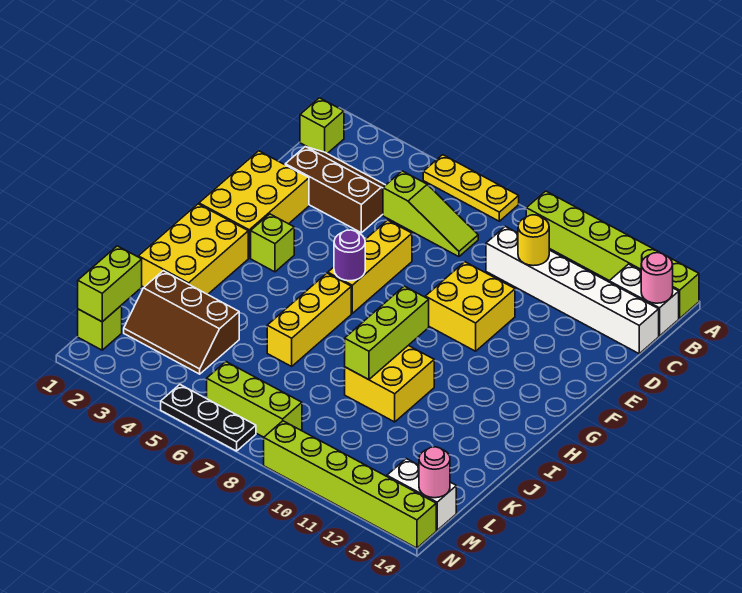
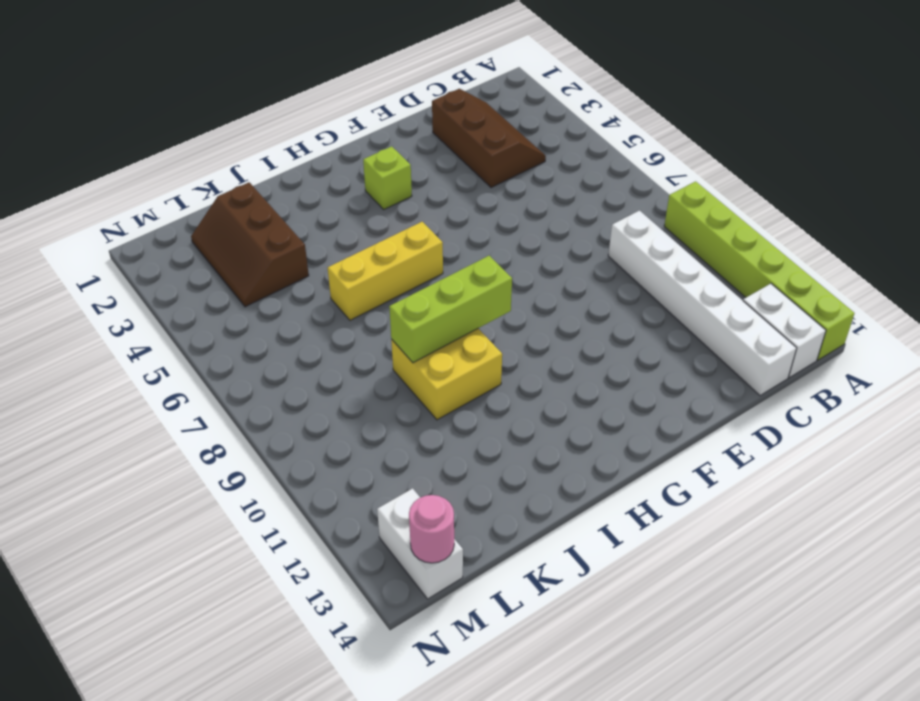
none -> yellow 1x3 plate [423,155,519,221]
none -> lime 1x1 brick [300,98,344,154]
none -> lime 1x3 slope [383,171,478,257]

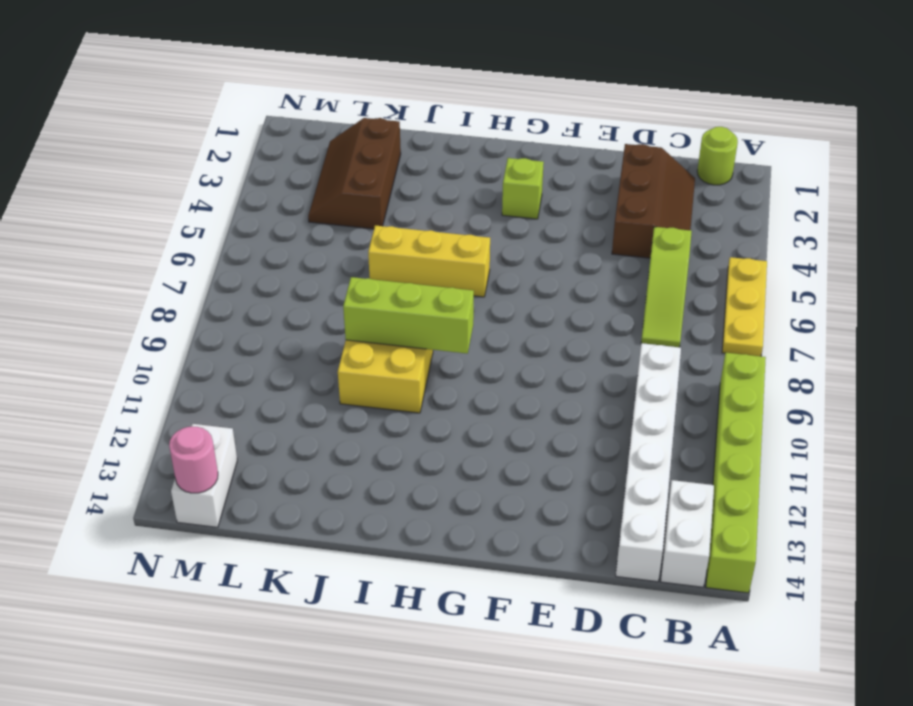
lime 1x1 round brick [697,127,738,185] -> lime 1x1 brick [300,98,344,154]
none -> yellow 2x3 brick [199,151,309,258]
none -> yellow 1x3 brick [328,220,412,313]
none -> yellow 2x2 brick [425,262,515,351]

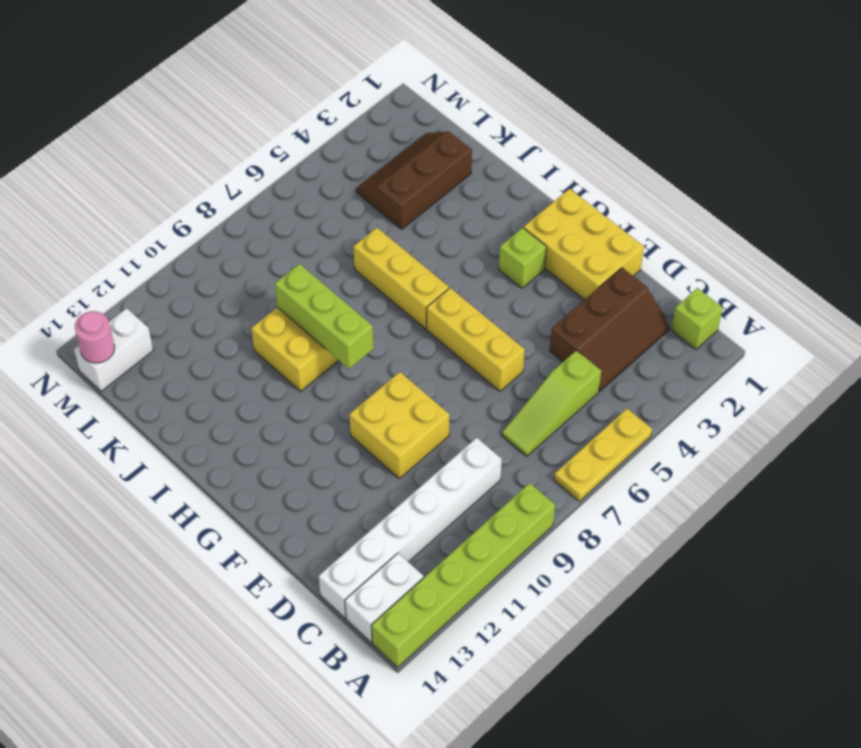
none -> yellow 2x3 brick [138,204,248,294]
none -> lime 1x1 brick [78,306,122,350]
none -> lime 1x3 brick [207,362,302,437]

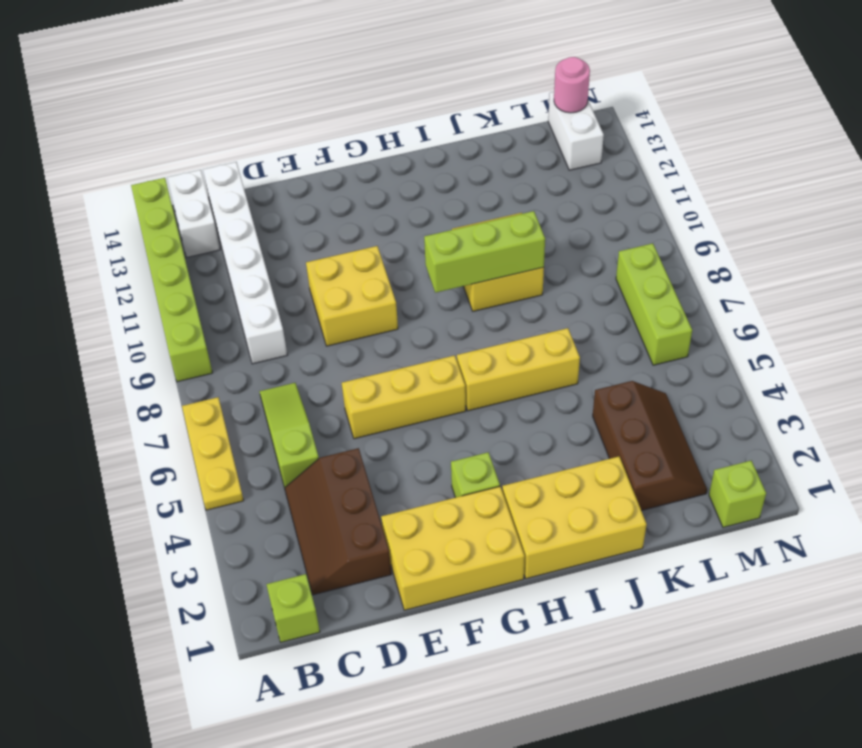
none -> black 1x3 plate [161,385,256,451]
none -> lime 1x6 brick [264,421,436,548]
none -> pink 1x1 round brick [641,253,673,303]

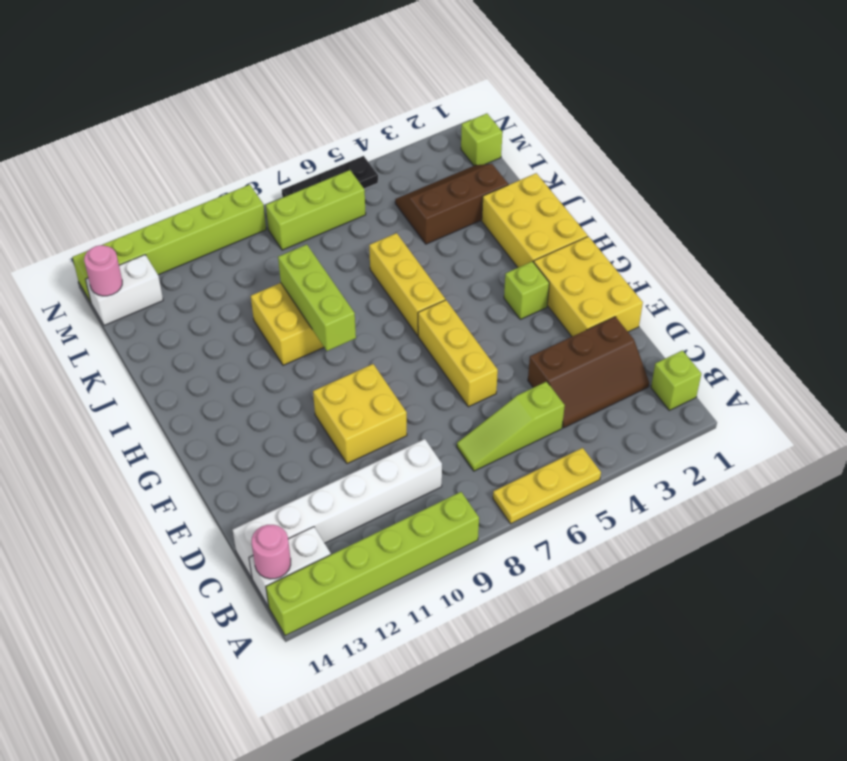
none -> yellow 1x1 round brick [518,215,549,266]
none -> purple 1x1 round brick [334,230,365,281]
none -> lime 1x2 brick [78,246,142,322]

